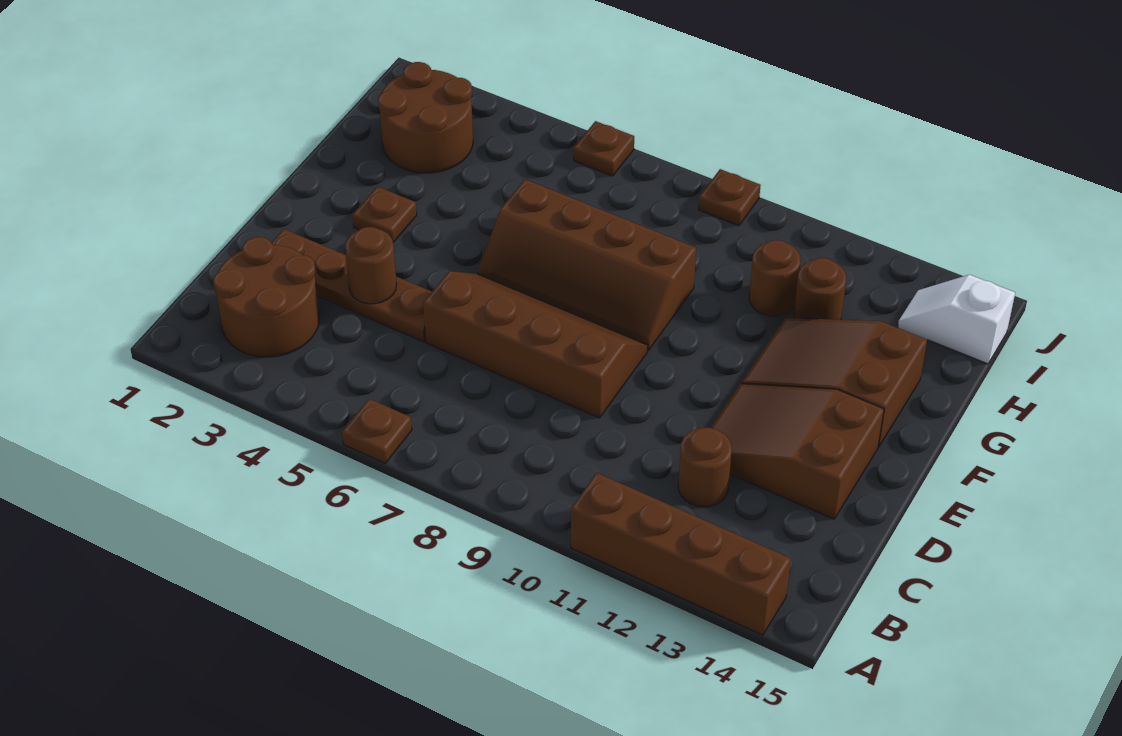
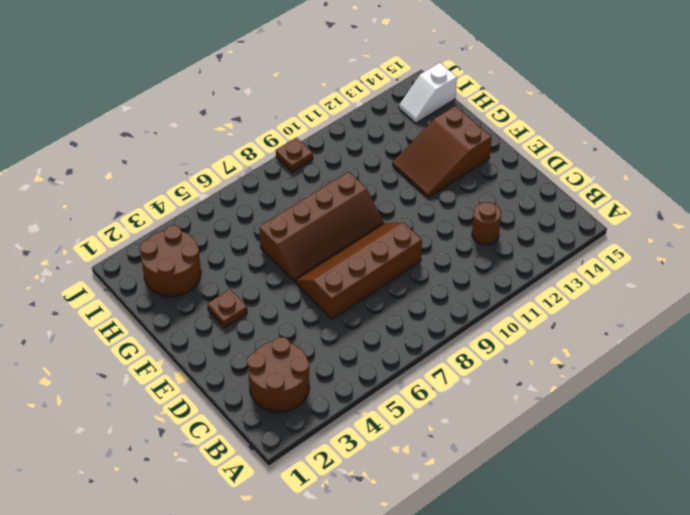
none -> brown 1x1 plate [342,399,412,463]
none -> brown 1x4 brick [571,473,791,635]
none -> brown 1x4 plate [271,229,432,342]

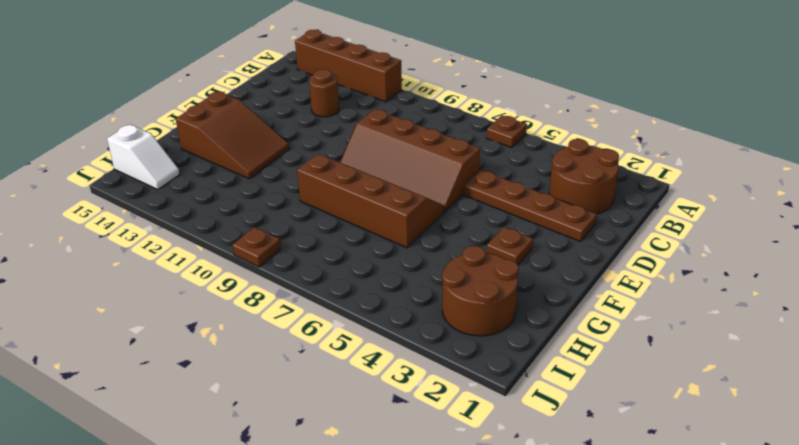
none -> brown 2x3 slope [711,384,884,519]
none -> brown 1x1 round brick [749,240,800,316]
none -> brown 1x1 round brick [794,258,846,320]

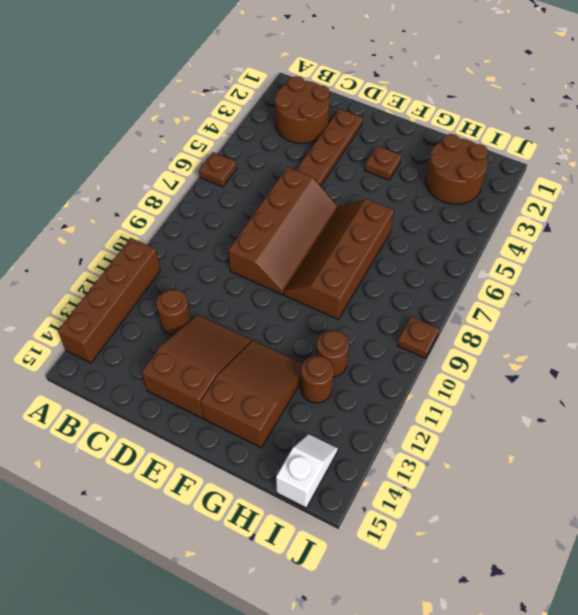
none -> brown 1x1 plate [574,121,634,176]
none -> brown 1x1 round brick [345,227,396,304]

